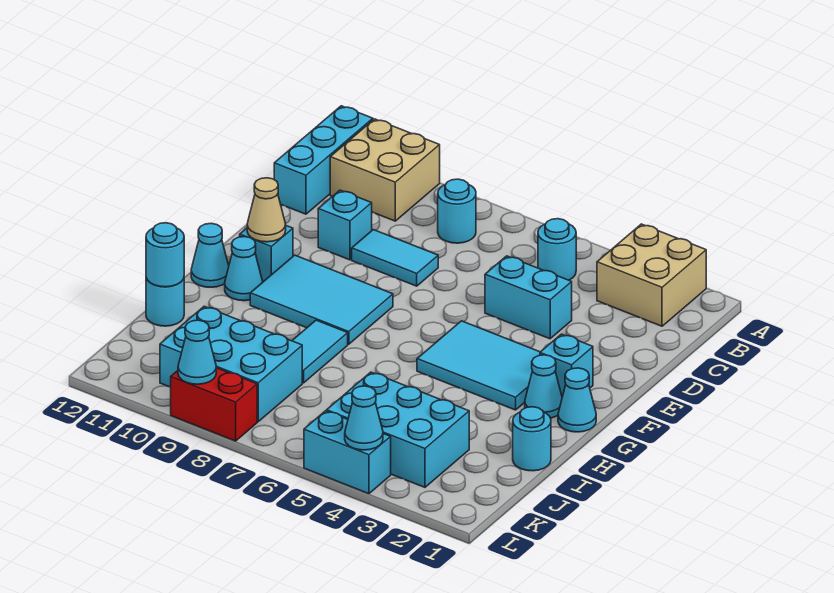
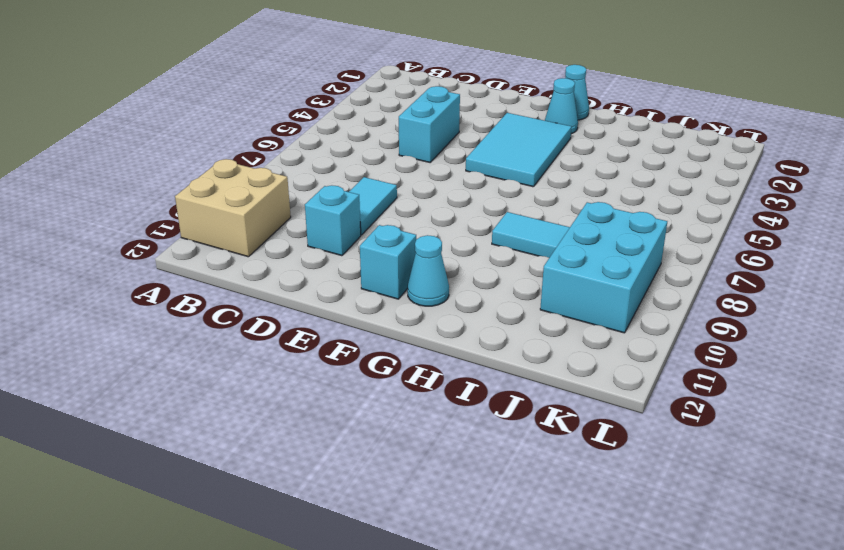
none -> tan 2x2 brick [597,224,706,326]
none -> cyan 1x3 brick [274,106,373,214]
none -> cyan 1x1 round brick [538,219,576,280]

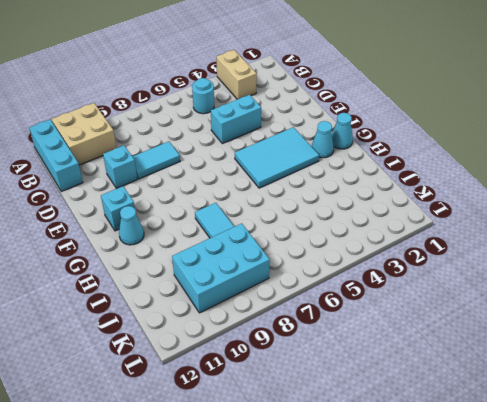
tan 1x2 brick [216,50,257,99] -> tan 2x2 brick [597,224,706,326]
none -> cyan 1x1 round brick [438,179,476,243]
none -> cyan 1x1 brick [540,334,593,397]
none -> cyan 2x3 tile [250,255,393,344]

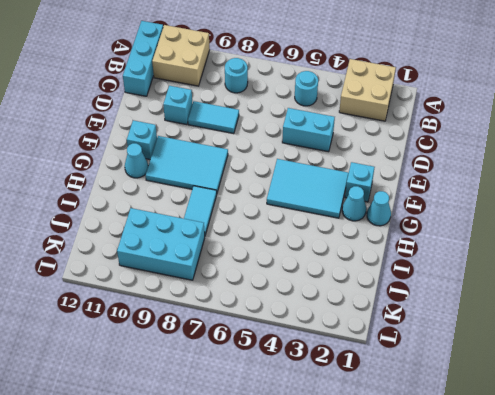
none -> cyan 1x1 cone [191,223,229,287]
none -> cyan 1x1 round brick [513,407,551,471]
none -> cyan 1x1 round brick [146,278,184,326]

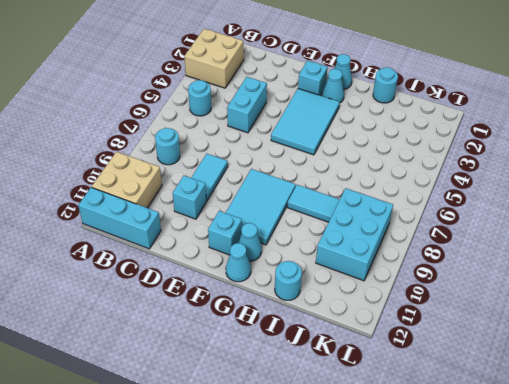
none -> cyan 2x3 brick [327,372,469,487]
none -> cyan 1x2 brick [304,411,391,494]
none -> red 1x2 brick [171,368,257,441]

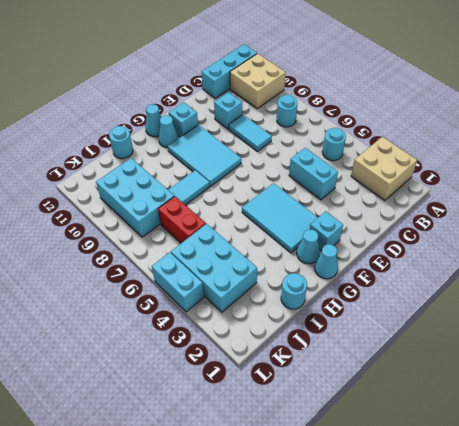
red 1x2 brick [158,196,206,243] -> red 1x2 brick moved to [171,368,257,441]
none -> tan 1x1 cone [247,178,286,242]
none -> cyan 1x1 round brick [146,223,184,287]
none -> cyan 1x1 cone [345,386,383,450]

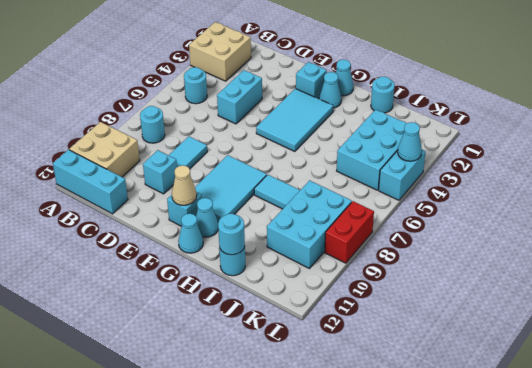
none -> cyan 1x1 cone [178,320,216,384]

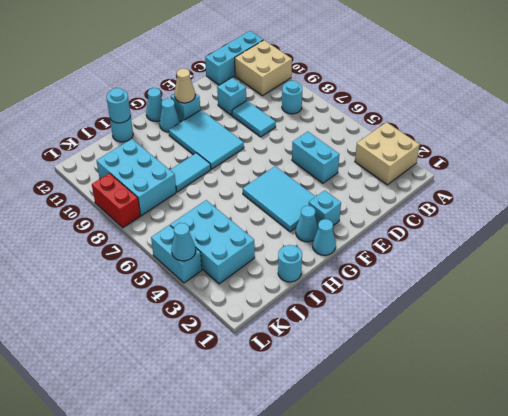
none -> cyan 1x1 round brick [538,219,576,280]
none -> cyan 1x1 cone [178,320,216,384]

